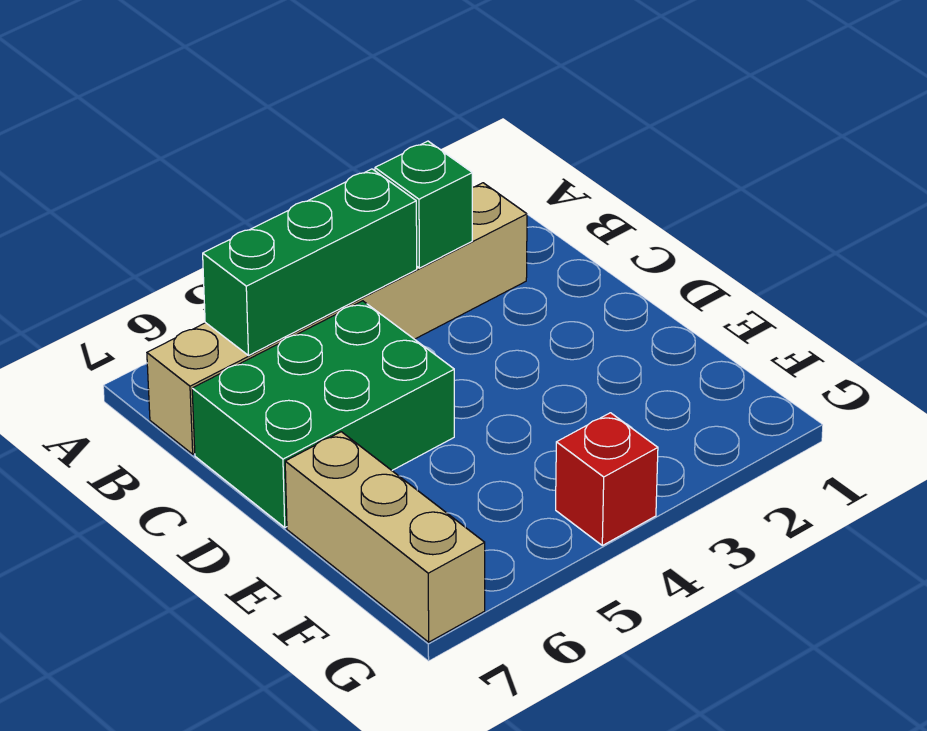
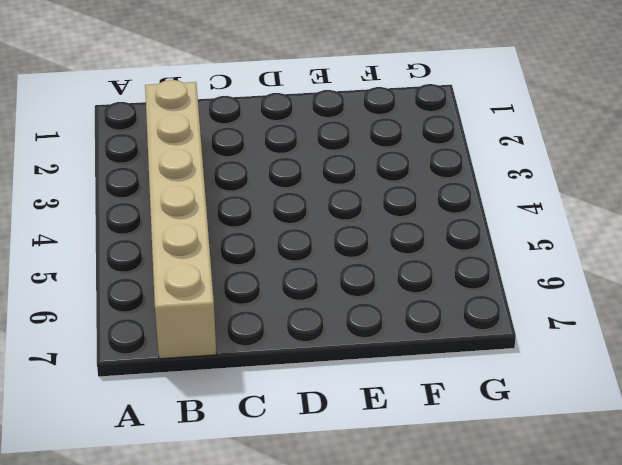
none -> green 2x3 brick [192,301,454,527]
none -> tan 1x3 brick [285,432,485,642]

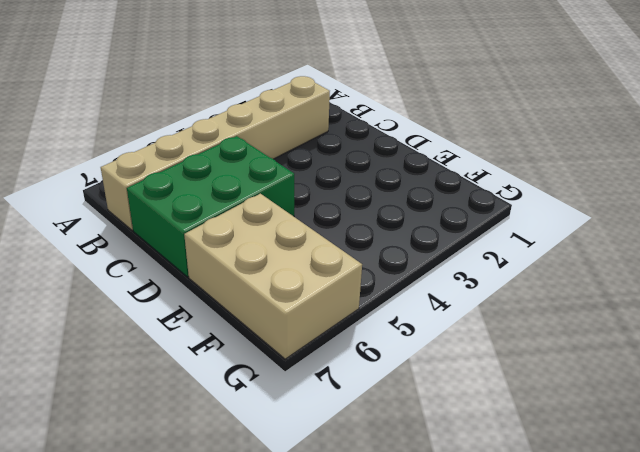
tan 2x3 brick [184,194,362,359] -> tan 1x3 brick [285,432,485,642]
none -> red 1x1 brick [556,413,658,545]
none -> green 1x1 brick [375,141,472,268]

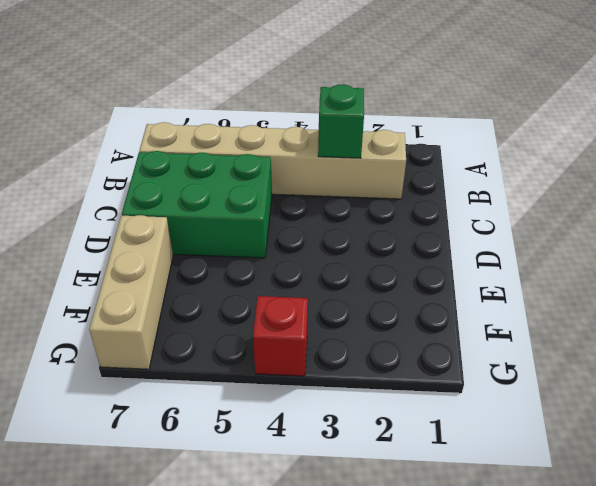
none -> green 1x3 brick [203,169,417,355]

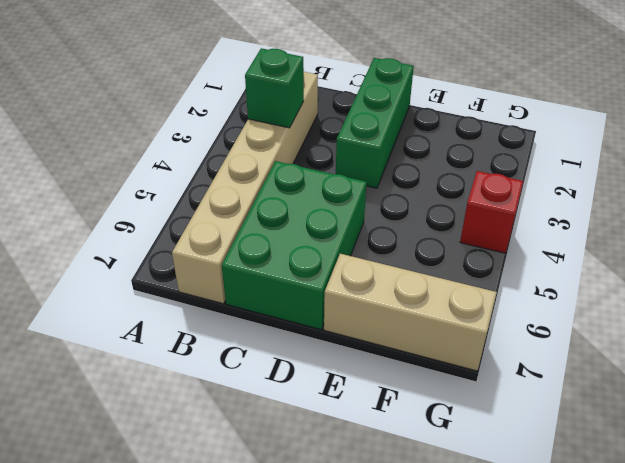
green 1x3 brick [336,58,414,188] -> green 1x3 brick moved to [203,169,417,355]

